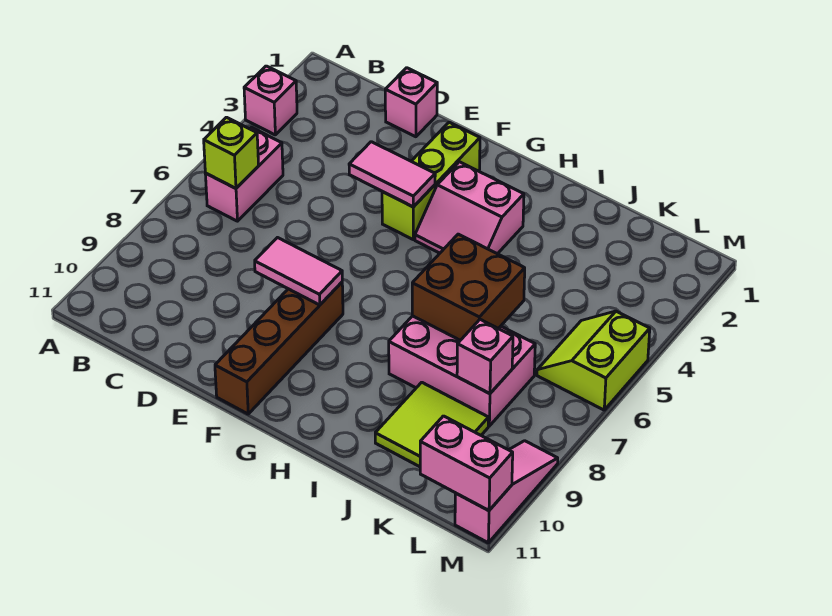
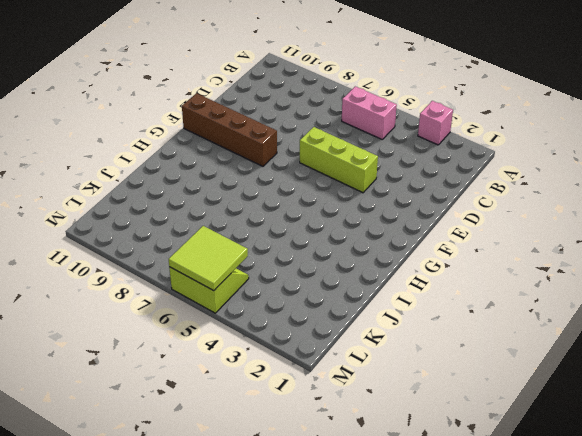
lime 1x3 brick [300,127,378,193] -> lime 1x3 brick moved to [382,122,480,239]
lime 2x2 tile [169,226,248,291] -> lime 2x2 tile moved to [375,382,488,467]
none -> pink 1x1 brick [385,68,437,137]
none -> pink 2x2 slope [415,162,524,254]
none -> pink 2x3 brick [389,316,535,426]

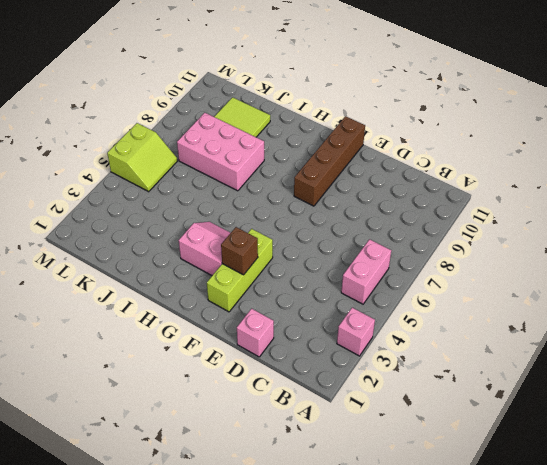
brown 1x1 brick [221,227,258,275] -> none
none -> pink 1x3 slope [455,441,558,543]
none -> lime 1x1 brick [204,117,259,188]
none -> pink 1x2 tile [349,142,435,207]

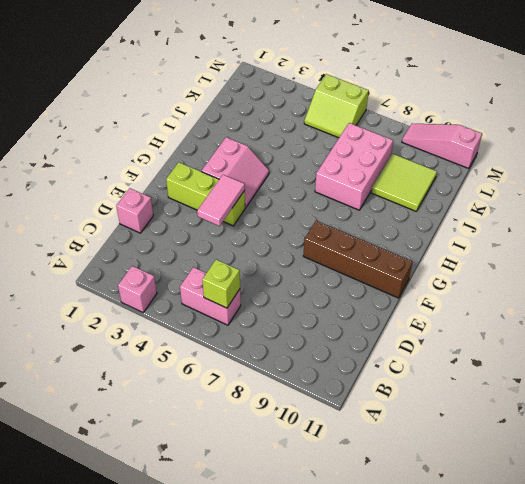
none -> pink 1x2 tile [255,238,342,305]
none -> brown 2x2 brick [412,234,525,340]
none -> pink 1x1 brick [457,319,513,394]

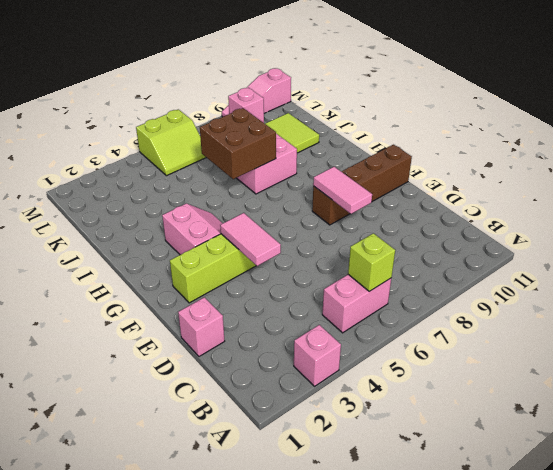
none -> pink 1x2 brick [420,416,513,511]

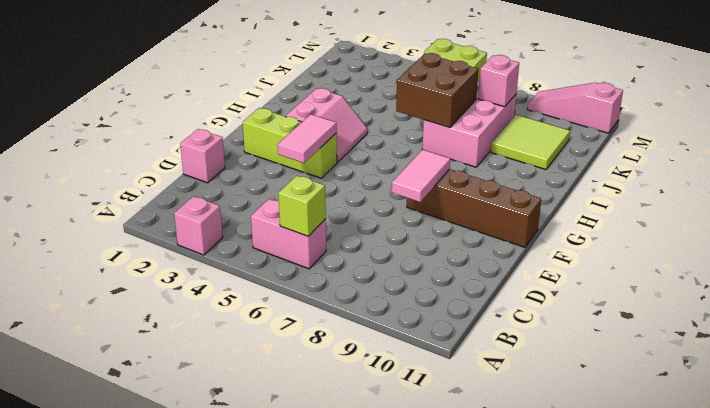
none -> pink 1x2 brick [420,416,513,511]

